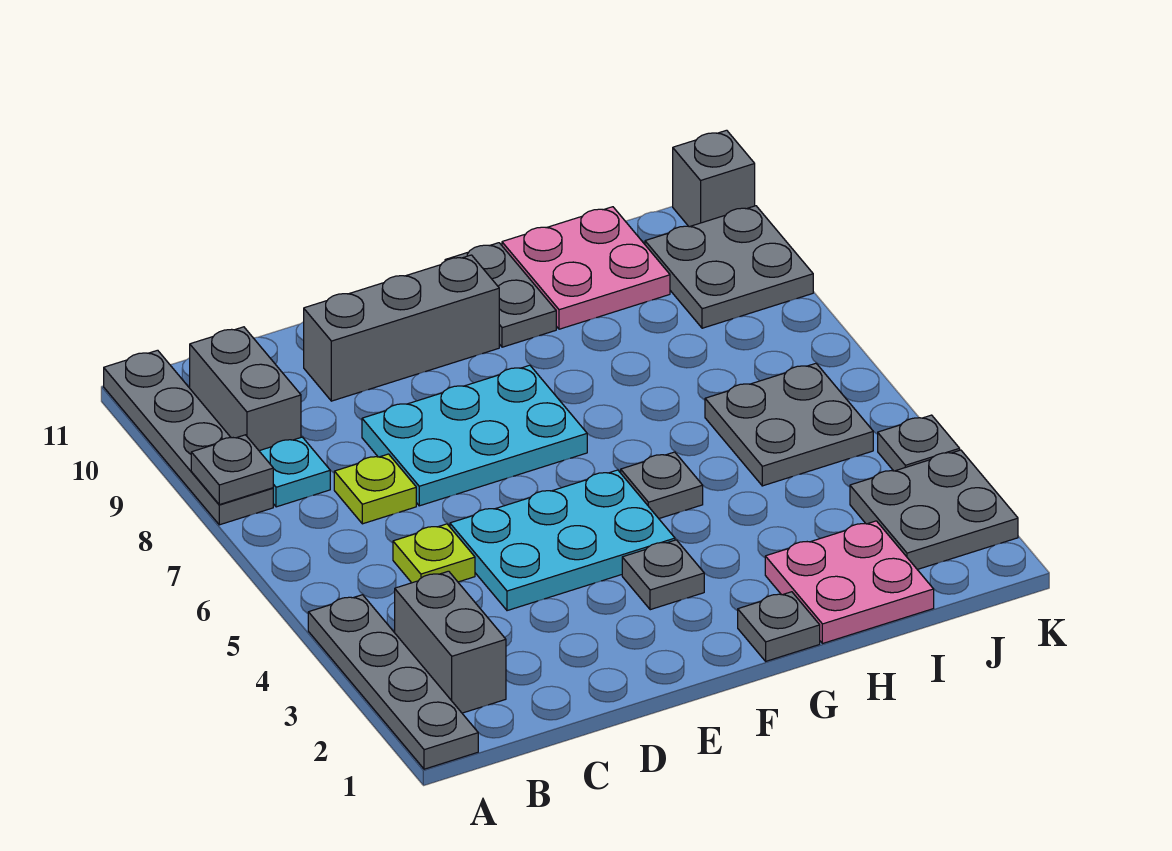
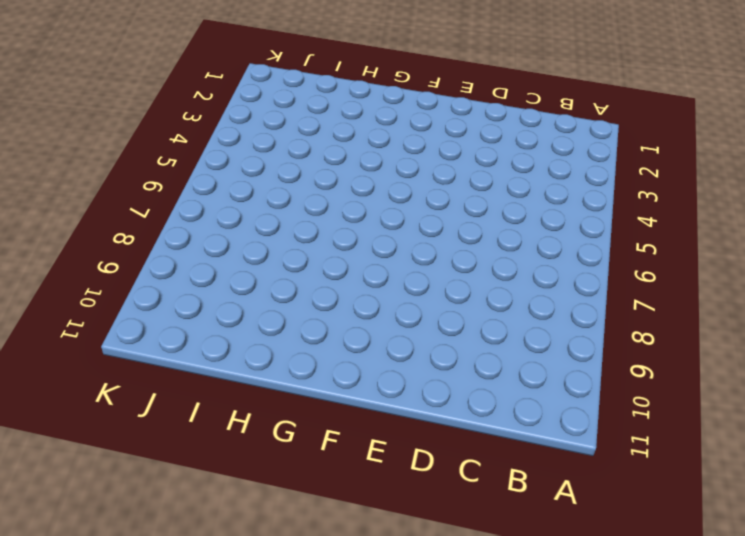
none -> grey 1x4 plate [308,595,478,769]
none -> grey 1x4 plate [104,350,273,525]
none -> grey 1x2 brick [395,571,506,713]

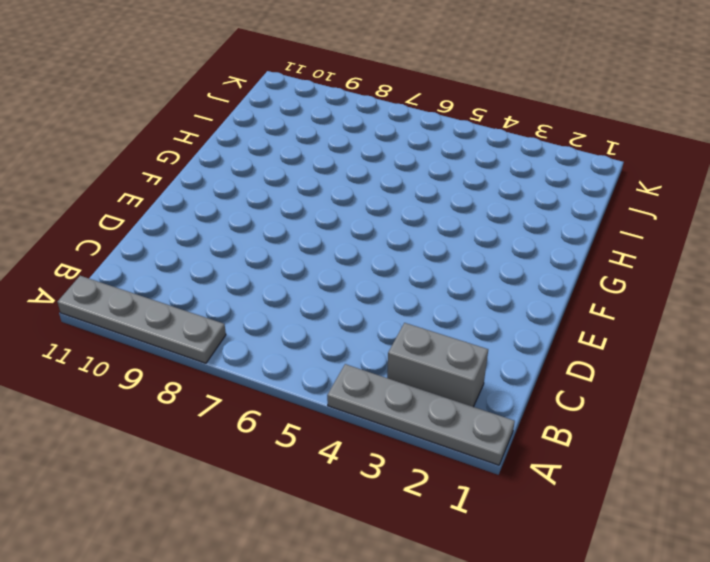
none -> cyan 1x1 plate [260,437,330,507]
none -> grey 1x2 brick [190,327,301,451]
none -> lime 1x1 plate [393,524,475,583]

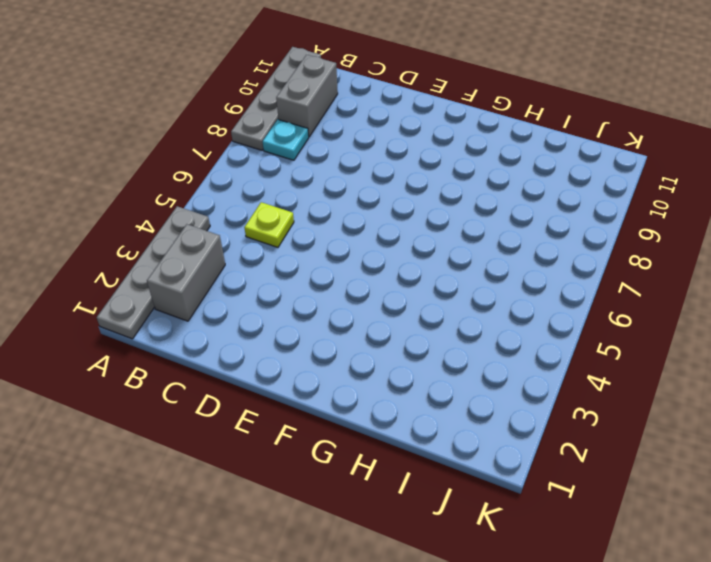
none -> lime 1x1 plate [334,454,416,524]
none -> cyan 2x3 plate [450,470,675,611]
none -> cyan 2x3 plate [362,365,587,506]

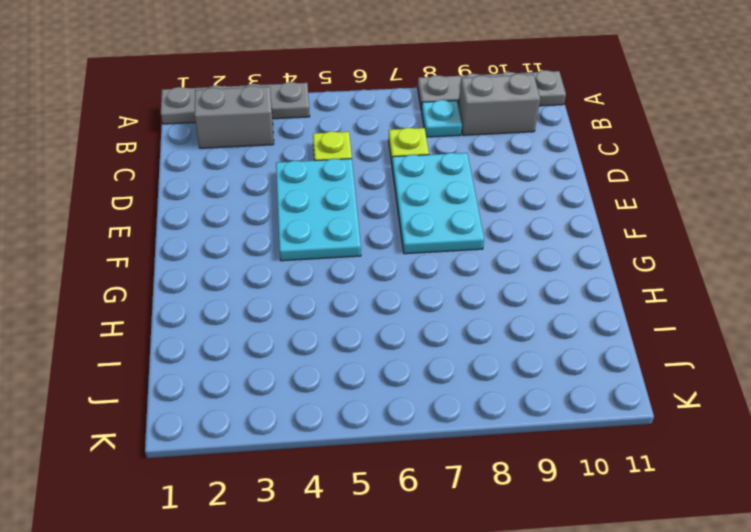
none -> grey 1x3 brick [304,255,499,401]
none -> grey 1x1 plate [622,540,704,610]
none -> grey 1x1 plate [738,592,820,661]

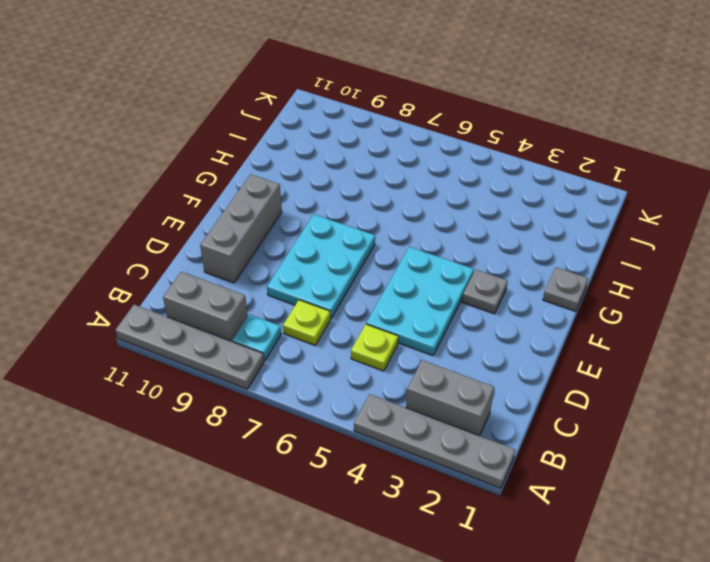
none -> grey 1x1 plate [621,452,703,518]
none -> grey 1x2 plate [445,243,556,347]
none -> pink 2x2 plate [765,521,934,644]

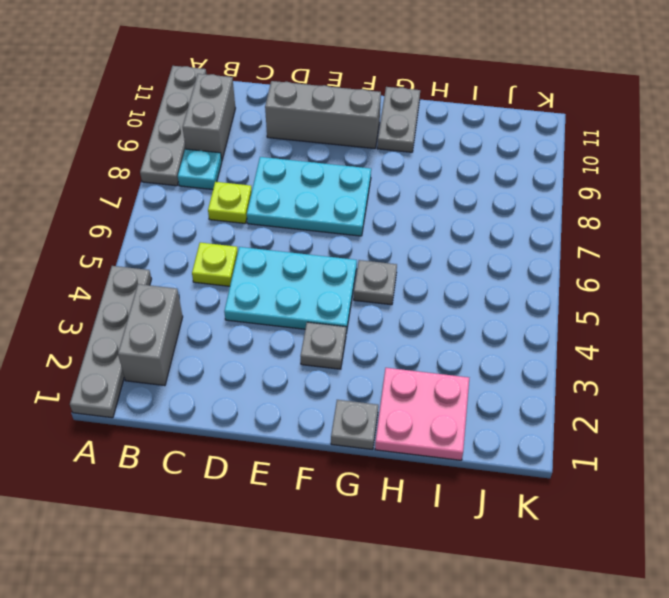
none -> pink 2x2 plate [502,207,670,329]
none -> grey 2x2 plate [705,363,873,486]
none -> grey 2x2 plate [850,450,1018,570]

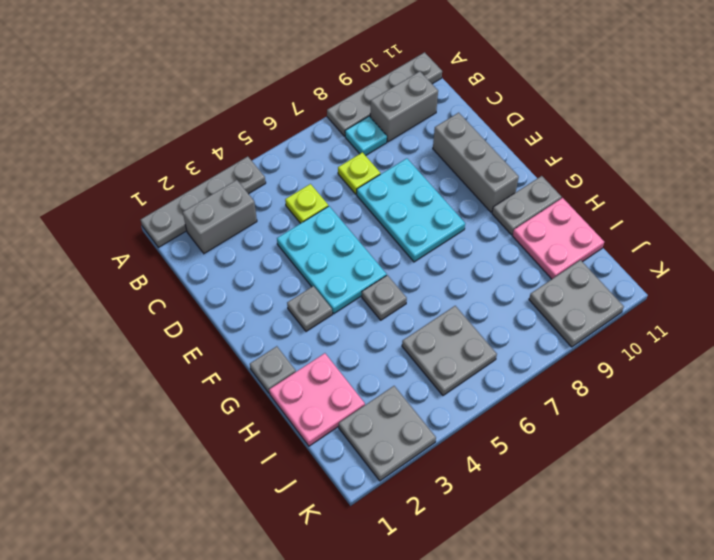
none -> grey 1x1 plate [878,415,960,471]
none -> grey 1x1 brick [673,130,755,227]
none -> grey 1x1 plate [191,435,273,505]

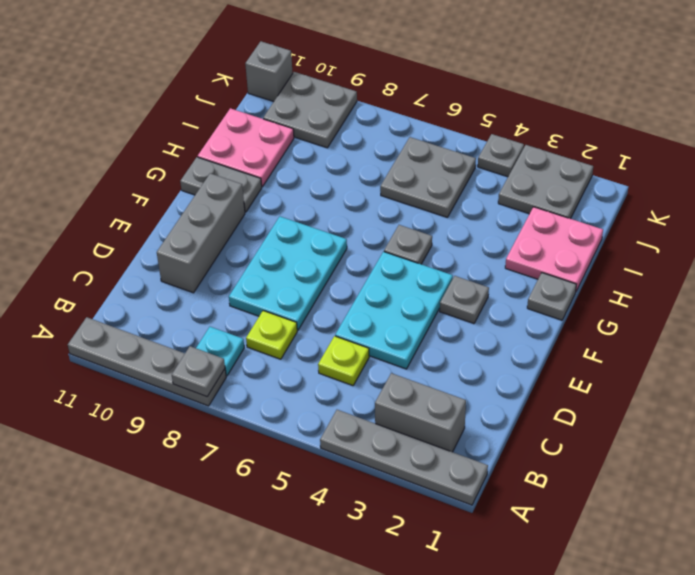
none -> grey 1x2 brick [190,327,301,451]

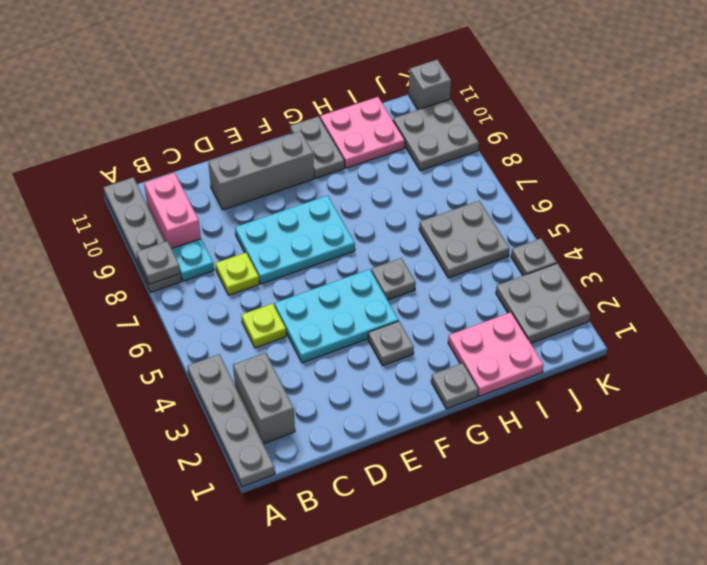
pink 1x2 brick [144,173,201,249] -> grey 1x2 brick [190,327,301,451]

